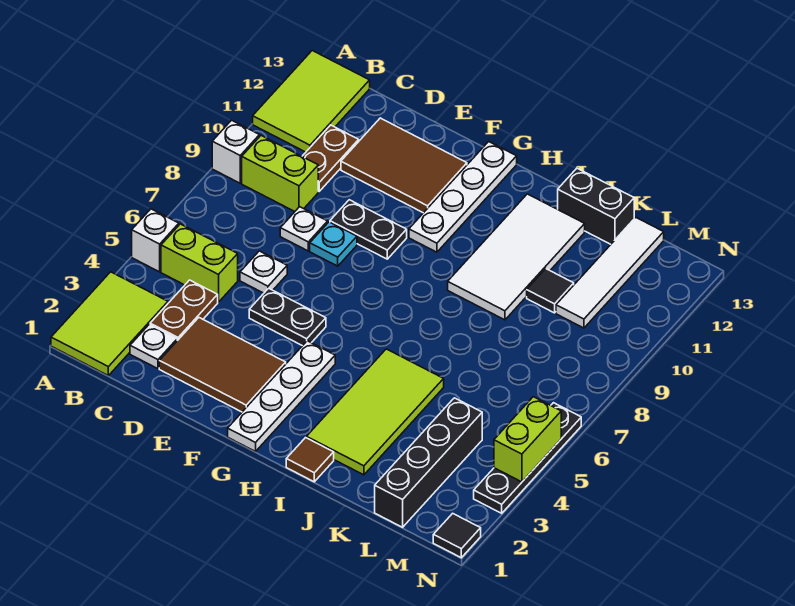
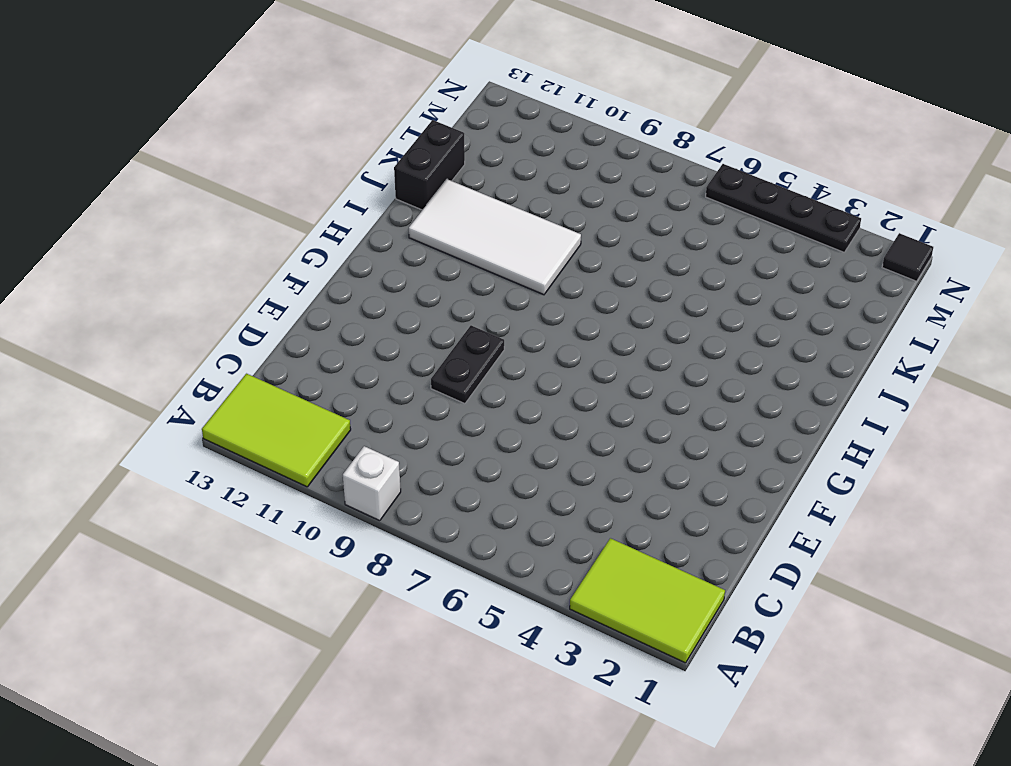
none -> white 1x1 brick [132,209,179,272]
none -> lime 1x2 brick [161,224,238,302]
none -> lime 1x2 brick [242,136,318,211]

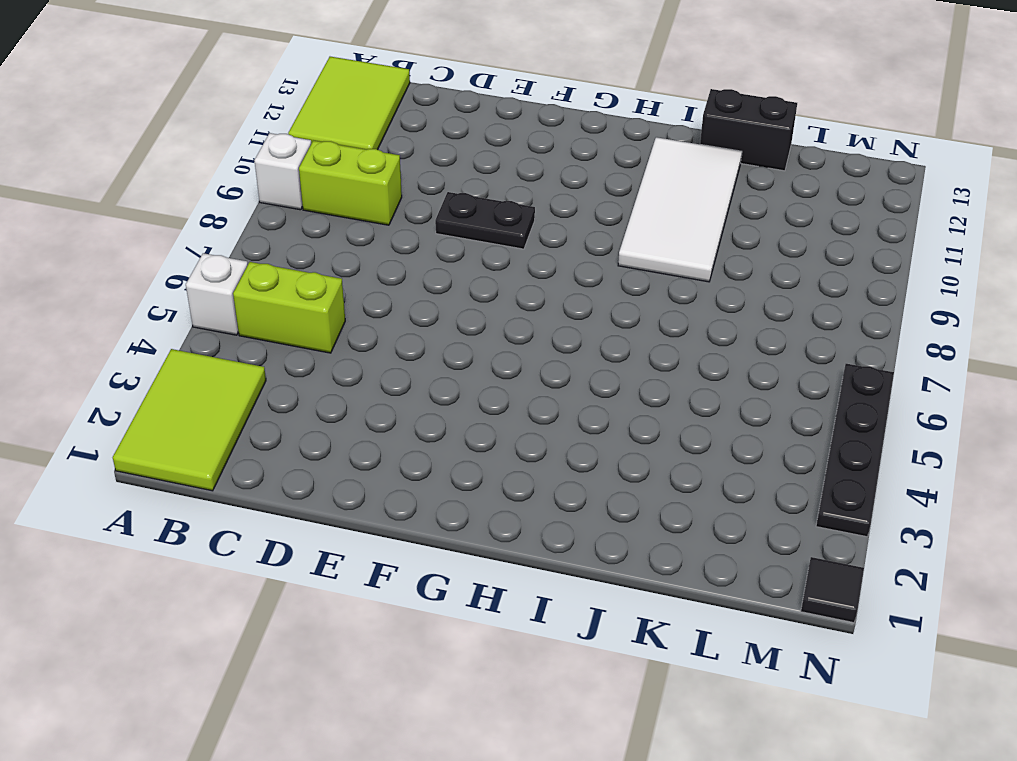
none -> white 1x1 plate [130,324,177,369]
none -> brown 1x2 plate [150,280,218,341]
none -> brown 1x2 plate [302,125,359,191]

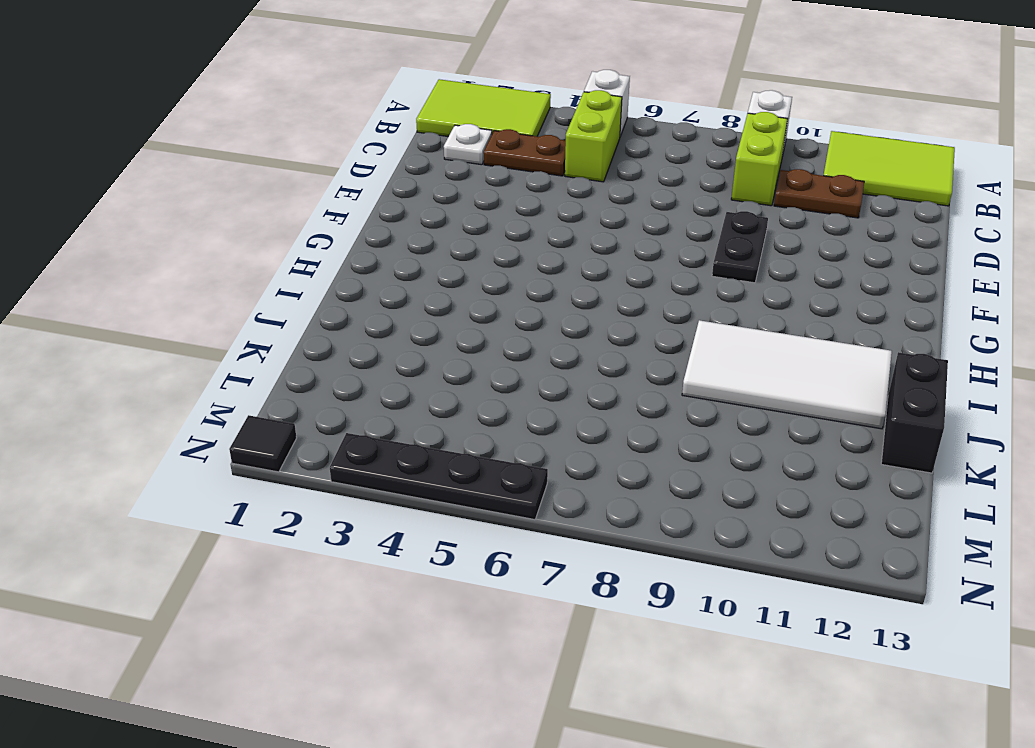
none -> brown 2x3 tile [159,318,286,412]
none -> white 1x1 plate [240,251,287,293]
none -> white 1x1 plate [280,207,328,251]

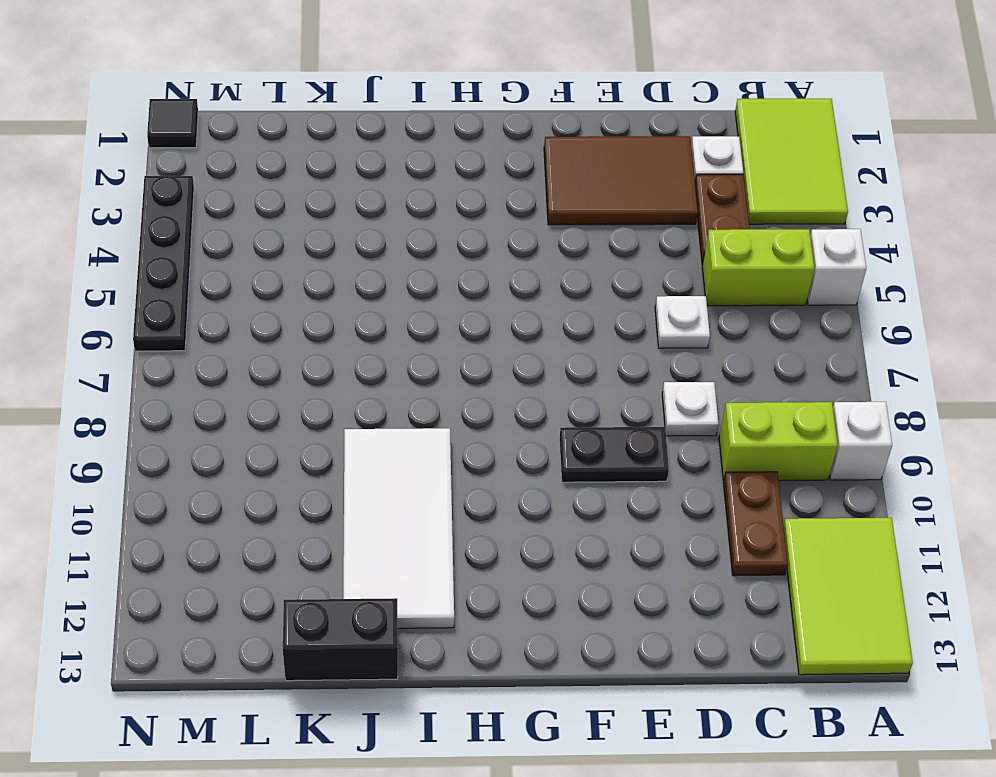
none -> brown 2x3 tile [341,118,467,213]
none -> black 1x2 plate [249,288,326,346]
none -> cyan 1x1 plate [310,222,357,266]

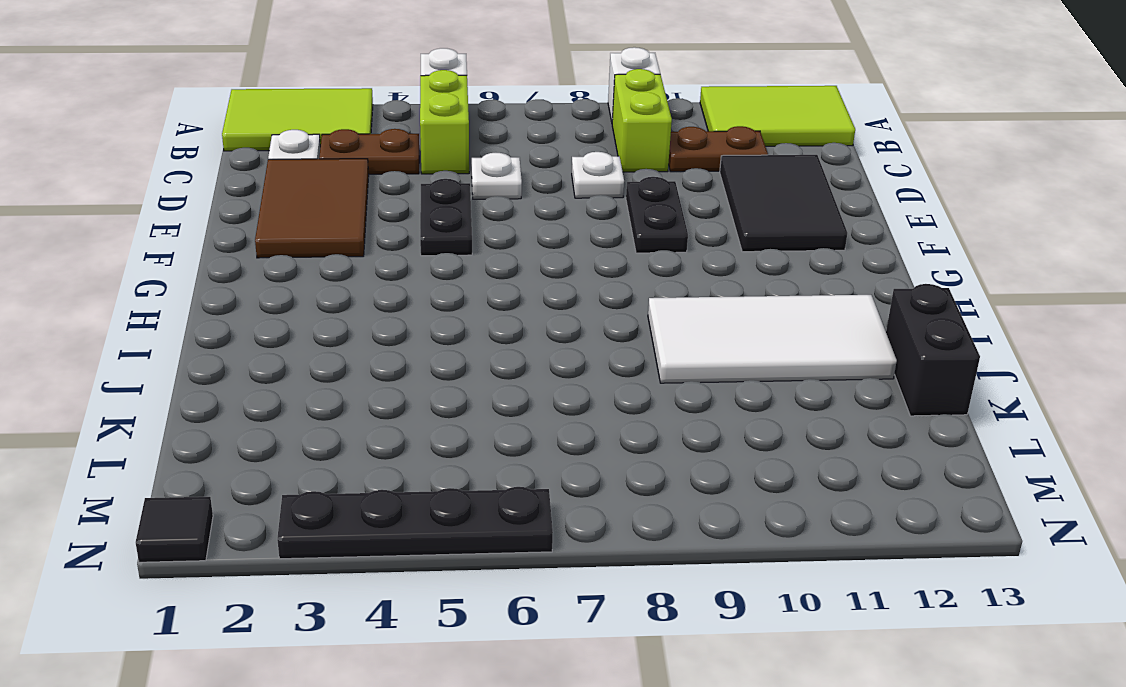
black 2x3 tile [720,155,847,252] -> brown 2x3 tile [341,118,467,213]
none -> cyan 1x1 plate [310,222,357,266]
none -> white 1x4 plate [228,341,335,452]
none -> white 1x4 plate [409,142,517,252]

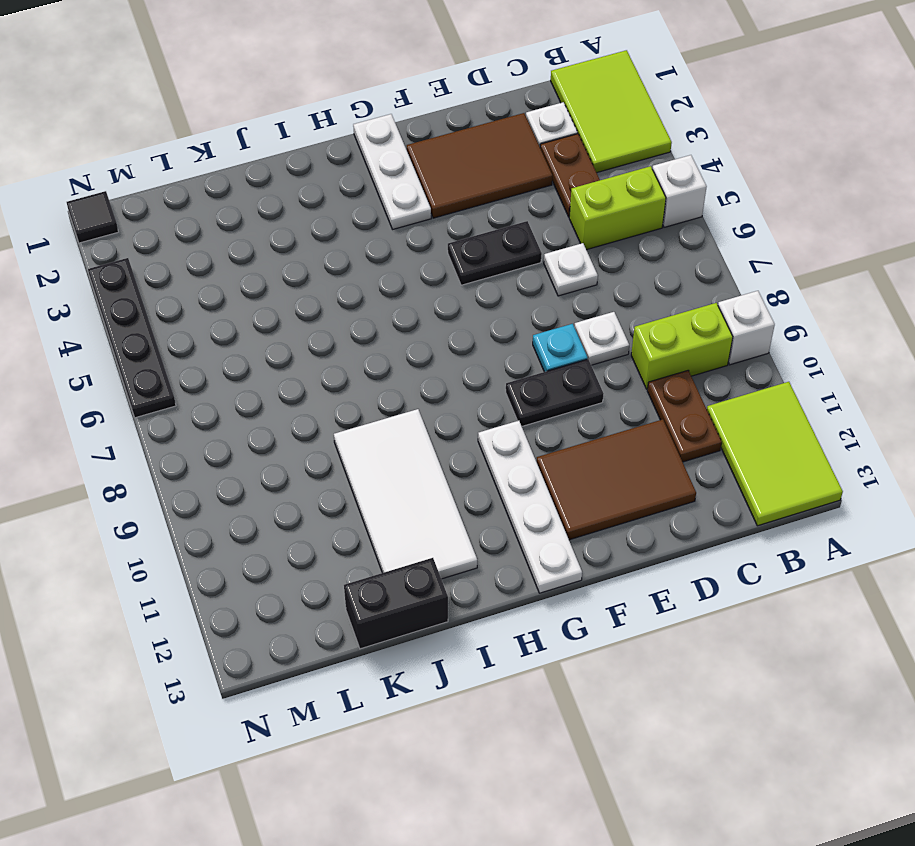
white 1x3 plate [353,114,431,229] -> white 1x4 plate [228,341,335,452]
none -> brown 1x1 tile [286,438,334,482]
none -> lime 2x4 tile [307,349,444,475]
none -> black 1x1 tile [527,269,574,313]

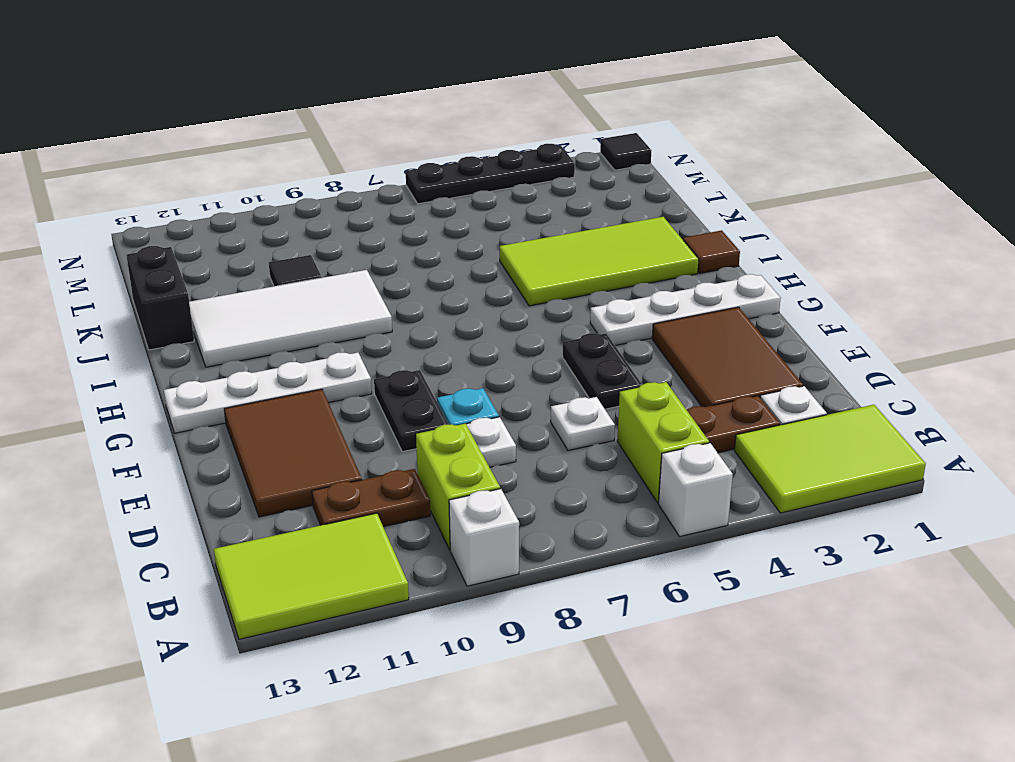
none -> black 1x4 brick [375,398,482,527]
none -> white 1x4 tile [556,217,664,328]
none -> lime 1x2 brick [494,397,561,482]

